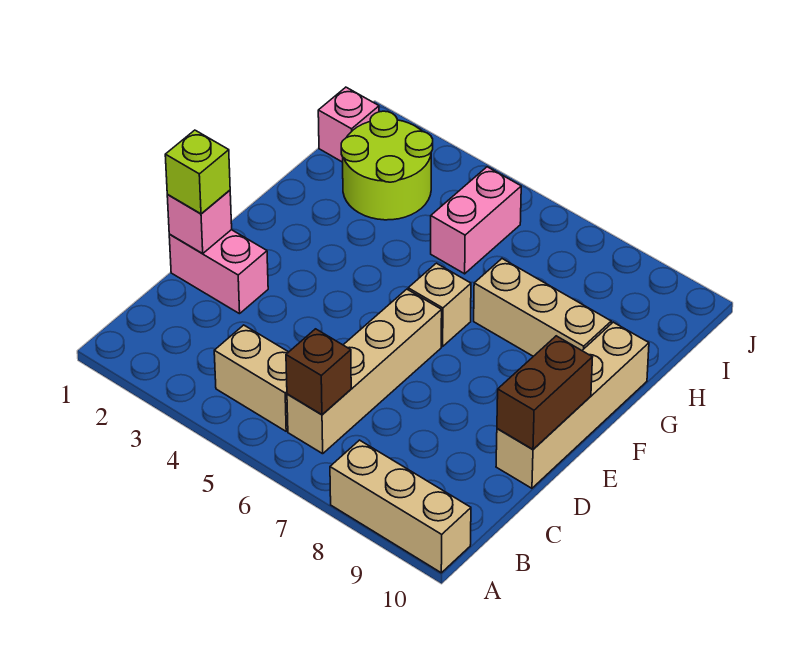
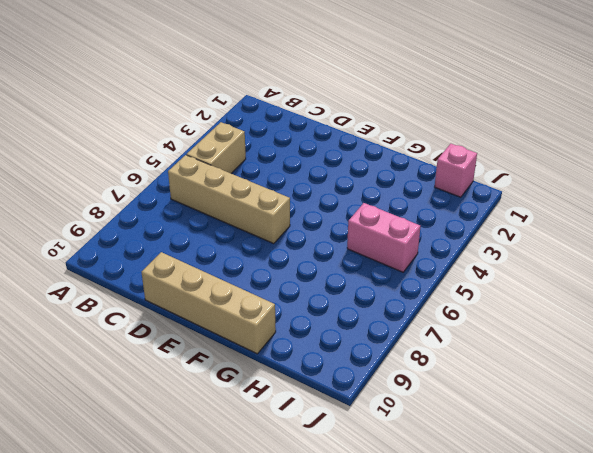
none -> tan 1x3 brick [330,440,471,573]
none -> pink 1x2 brick [169,230,268,314]
none -> tan 1x1 brick [408,263,471,346]

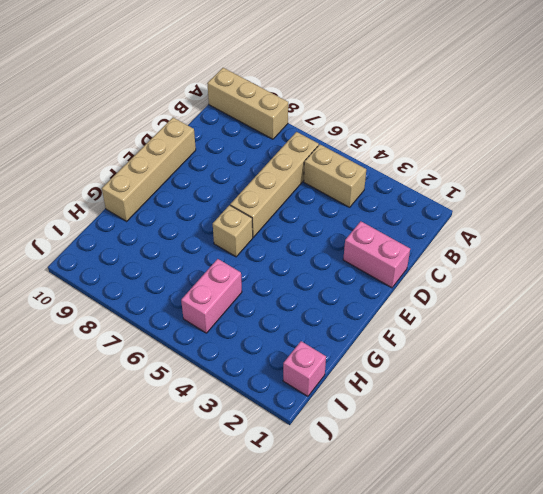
none -> tan 1x3 brick [474,259,611,356]
none -> lime 2x2 round brick [341,111,433,220]
none -> brown 1x1 brick [286,329,351,415]

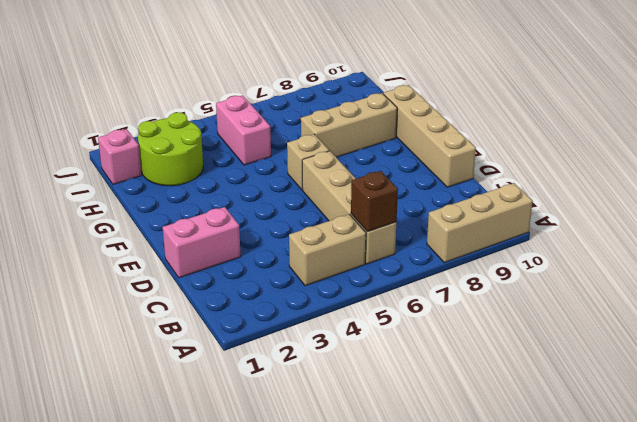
none -> pink 1x1 brick [167,190,232,254]
none -> brown 1x2 brick [497,336,592,449]
none -> lime 1x1 brick [165,130,230,214]

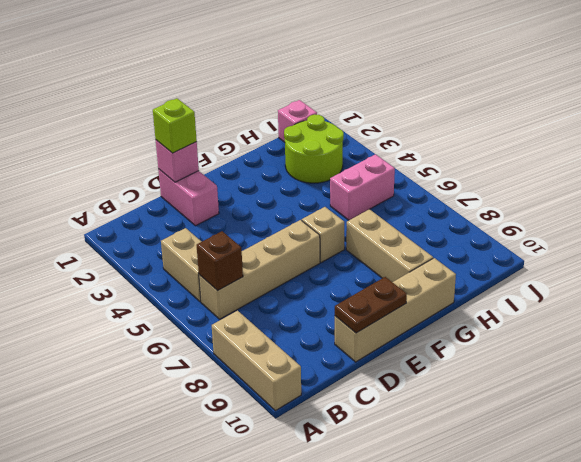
brown 1x2 plate [335,277,407,333] -> brown 1x2 brick [497,336,592,449]

